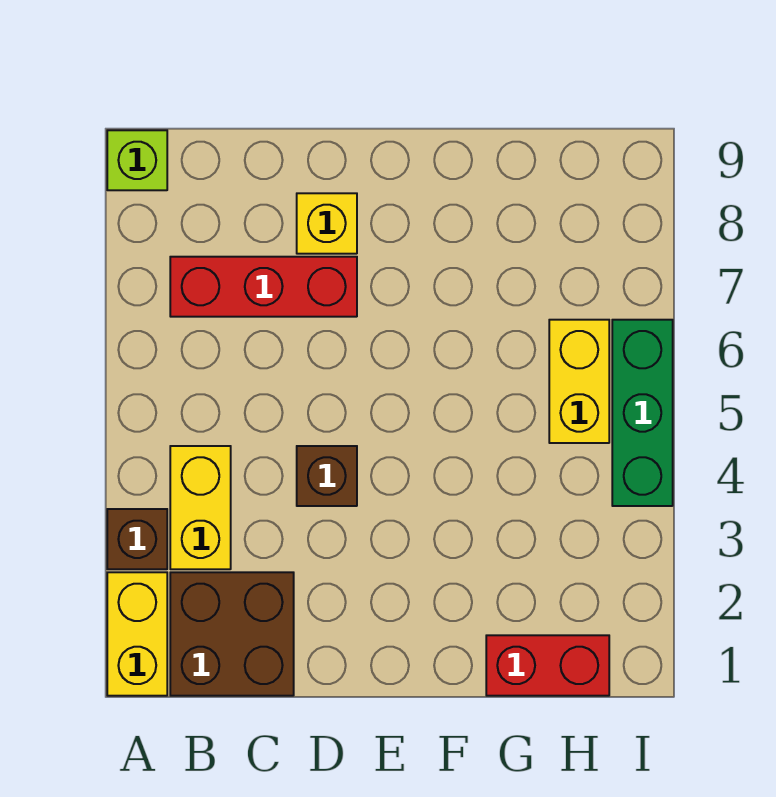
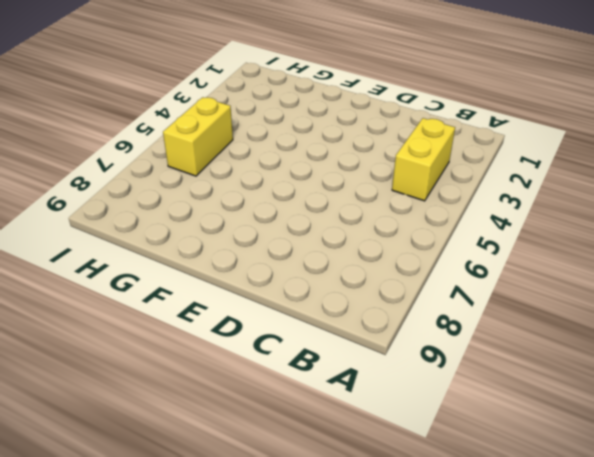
none -> yellow 1x2 brick [107,572,167,696]
none -> brown 1x1 brick [107,509,167,569]

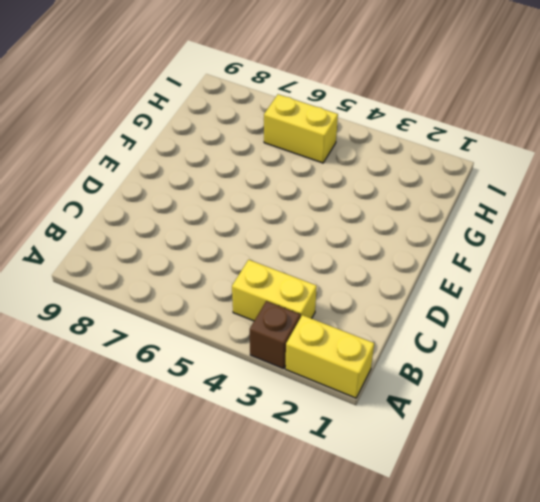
none -> lime 1x1 brick [107,130,167,190]
none -> brown 2x2 brick [170,572,294,696]

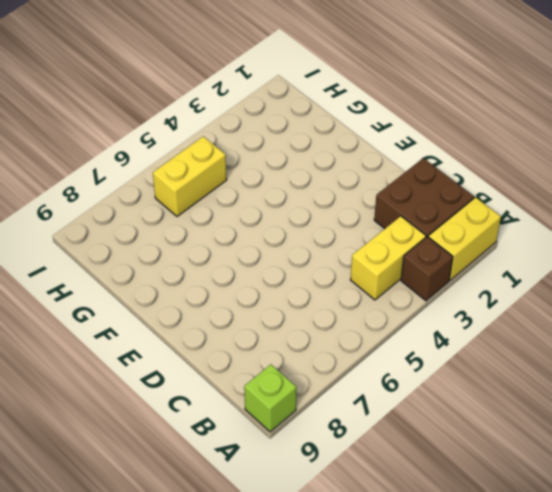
none -> red 1x3 brick [170,257,357,317]
none -> brown 1x1 brick [297,446,357,506]

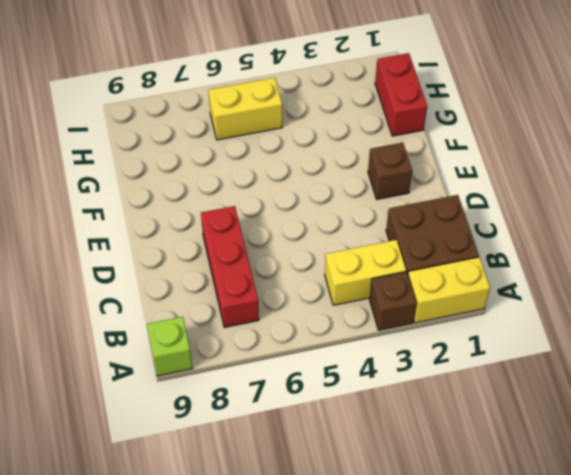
brown 1x1 brick [368,143,412,199] -> brown 1x1 brick moved to [297,446,357,506]
none -> yellow 1x1 brick [297,193,357,254]
none -> green 1x3 brick [612,320,673,506]

